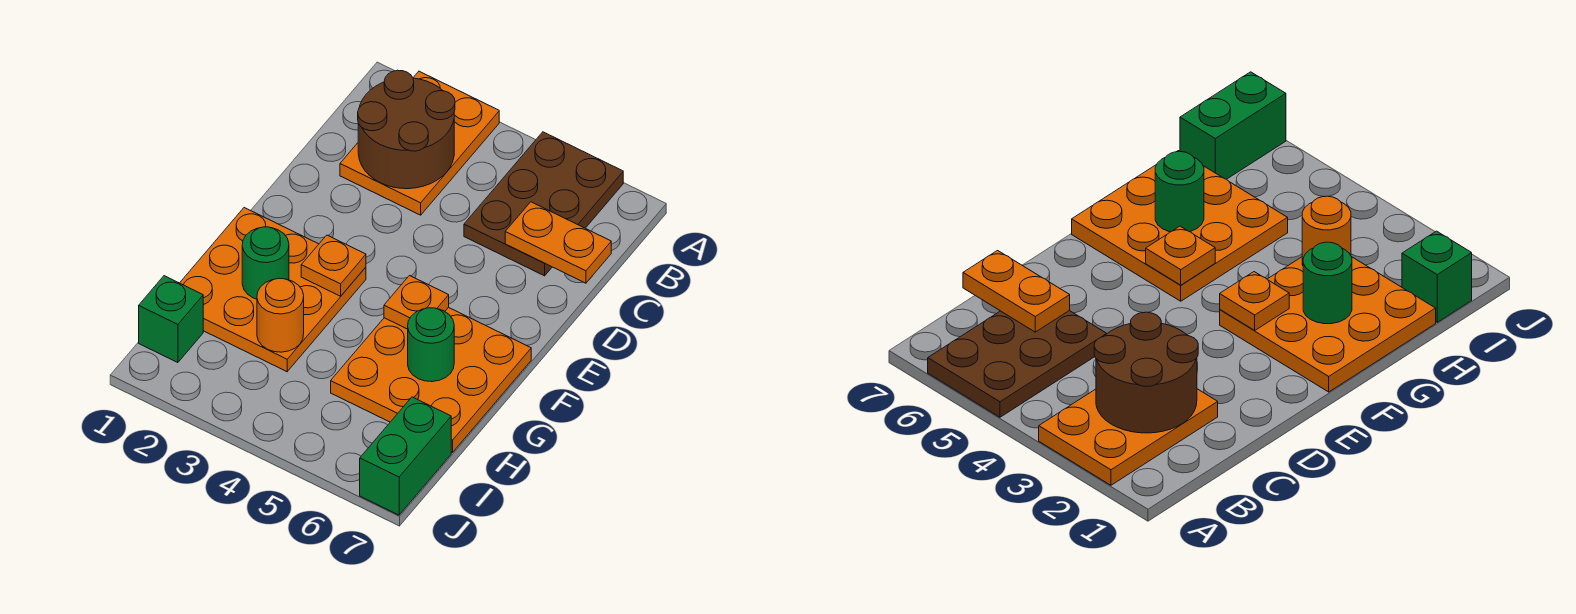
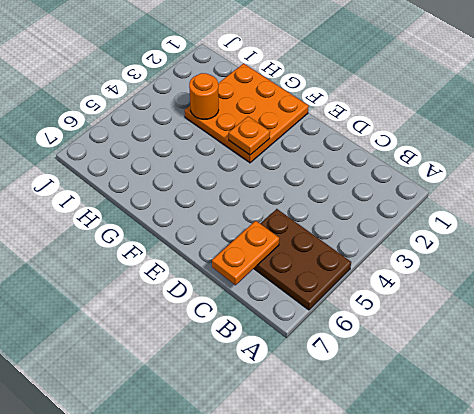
none -> orange 2x3 plate [340,71,499,215]
none -> orange 3x3 plate [331,307,531,453]
none -> green 1x1 brick [139,276,203,363]

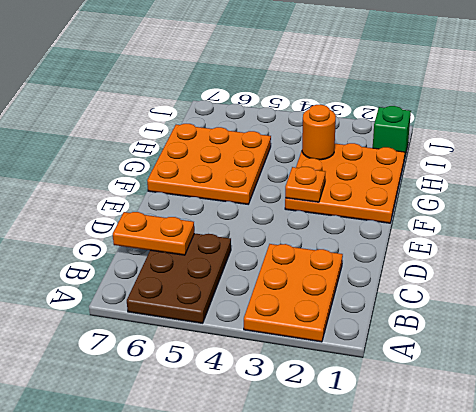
none -> green 1x2 brick [360,397,451,515]
none -> brown 2x2 round brick [358,70,455,189]
none -> orange 1x1 plate [384,276,449,329]

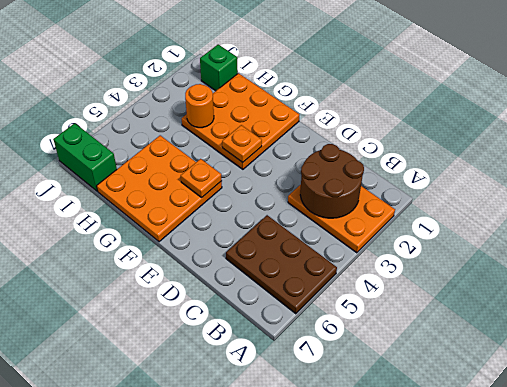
none -> orange 1x2 plate [505,202,611,283]
none -> green 1x1 round brick [242,227,289,299]
none -> green 1x1 round brick [408,308,454,382]

